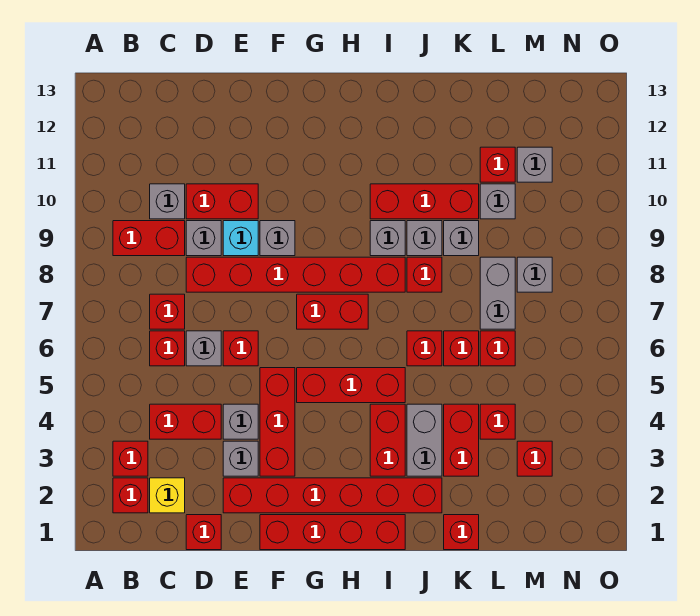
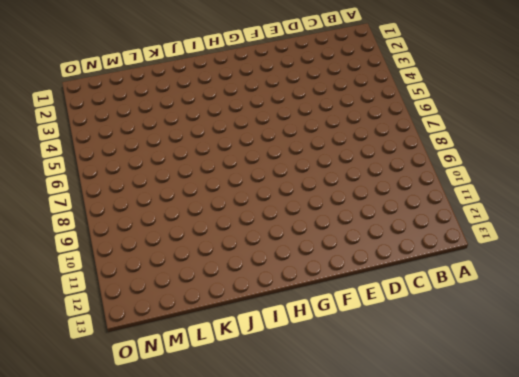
none -> red 1x1 brick [113,478,148,513]
none -> red 1x1 brick [113,441,148,476]
none -> red 1x2 brick [113,221,185,256]
none -> yellow 1x1 brick [150,478,185,513]

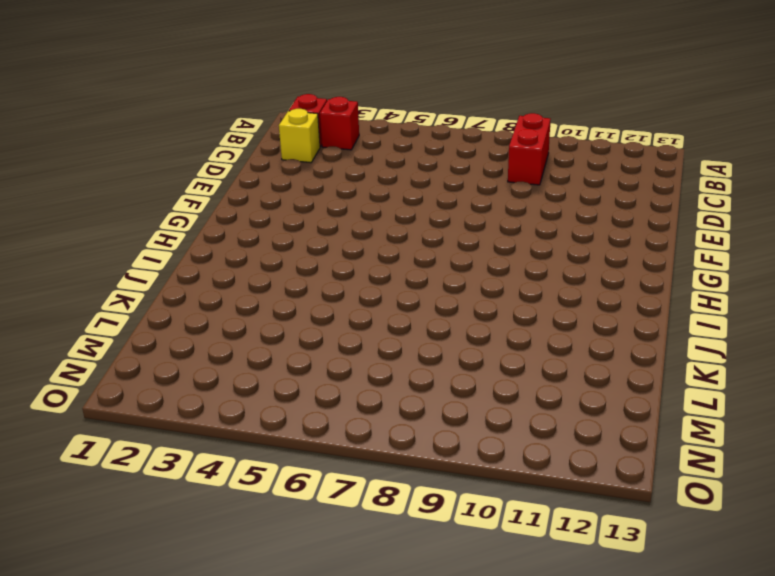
none -> red 1x2 brick [150,404,221,439]
none -> red 1x1 brick [150,331,185,366]
none -> red 1x1 brick [150,294,185,329]
none -> grey 1x1 brick [150,184,185,219]

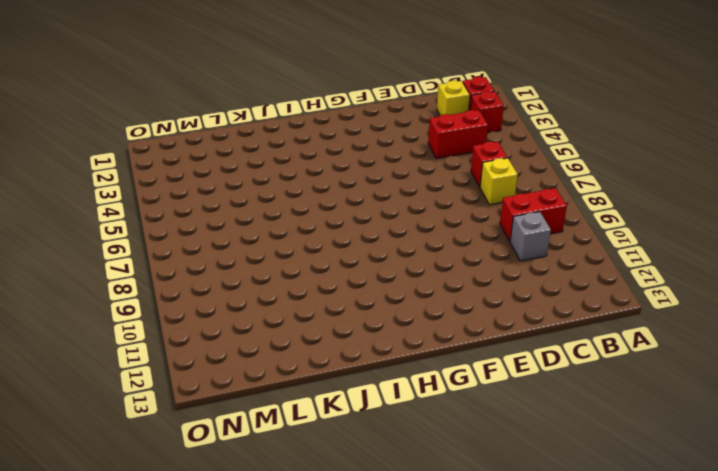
yellow 1x1 brick [480,158,518,205] -> red 1x1 brick [150,294,185,329]
none -> red 1x1 brick [186,515,221,550]
none -> grey 1x1 brick [186,331,221,366]
none -> red 1x6 brick [186,257,405,292]
none -> grey 1x1 brick [186,221,221,256]

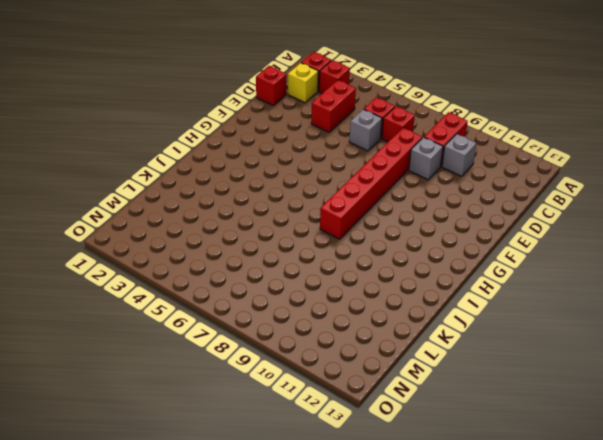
none -> red 1x2 brick [186,184,258,219]
none -> red 1x6 brick [223,478,442,513]
none -> grey 1x1 brick [223,441,258,476]
none -> grey 1x1 brick [223,404,258,439]

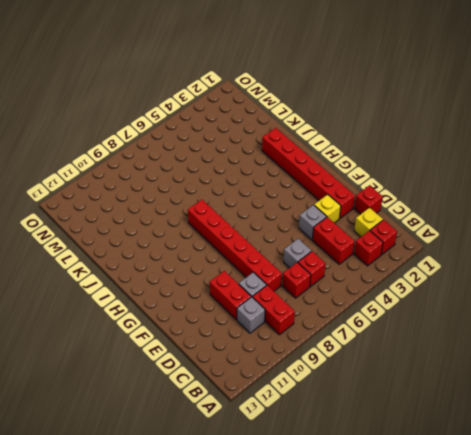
yellow 1x1 brick [314,195,341,223] -> grey 1x1 brick [223,441,258,476]
none -> red 1x1 brick [223,331,258,366]
none -> cyan 1x1 brick [223,221,258,256]
none -> red 1x4 brick [260,515,405,550]
none -> red 1x3 brick [260,368,295,476]

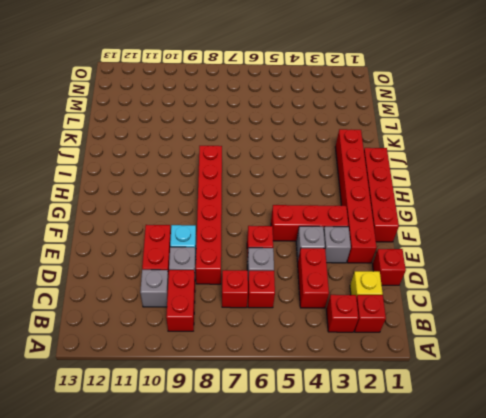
none -> grey 1x1 brick [260,221,295,256]
none -> red 1x3 brick [297,368,405,403]
none -> red 1x2 brick [297,294,368,329]
none -> red 1x2 brick [370,404,405,476]

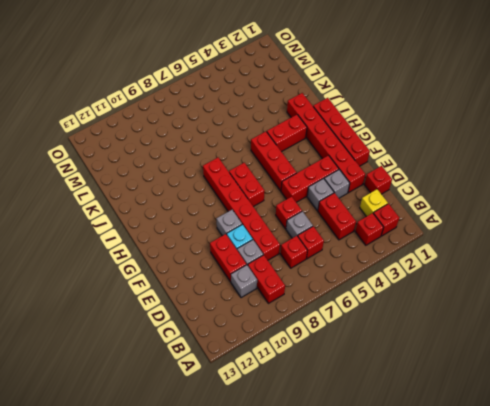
none -> grey 1x1 brick [370,221,405,256]
none -> red 1x3 brick [370,184,479,219]
none -> grey 1x2 brick [407,404,442,476]
none -> red 1x1 brick [407,331,442,366]

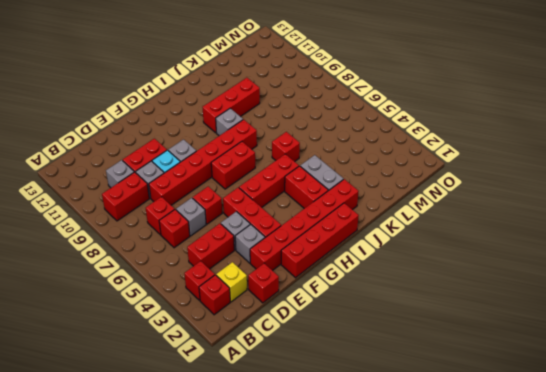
none -> red 1x1 brick [407,257,442,292]
none -> grey 1x1 brick [407,221,442,256]
none -> red 1x1 brick [444,515,479,550]
none -> red 1x2 brick [444,404,479,476]

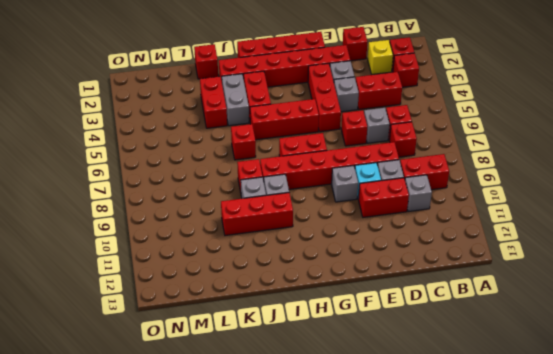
none -> red 1x1 brick [444,331,479,366]
none -> grey 1x1 brick [444,221,479,256]
none -> red 1x1 brick [480,404,515,439]
none -> red 1x1 brick [480,331,515,366]

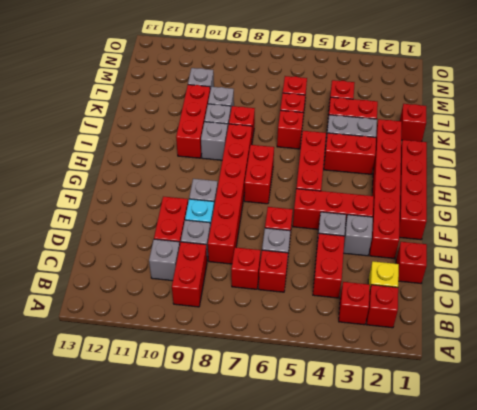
none -> grey 1x2 brick [480,257,515,329]
none -> red 1x1 brick [480,147,515,182]
none -> red 1x1 brick [517,441,552,476]
none -> grey 1x1 brick [517,257,552,292]

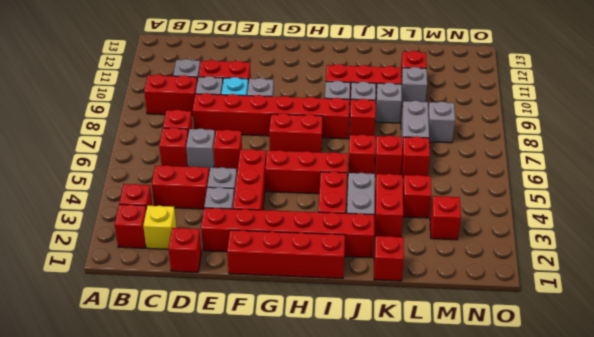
none -> grey 1x1 brick [517,147,552,182]

